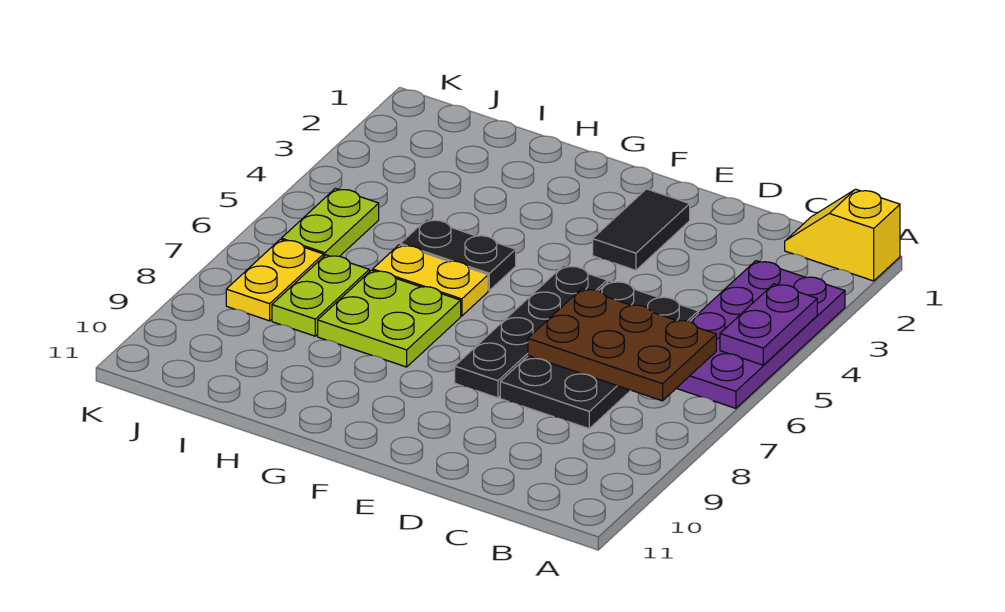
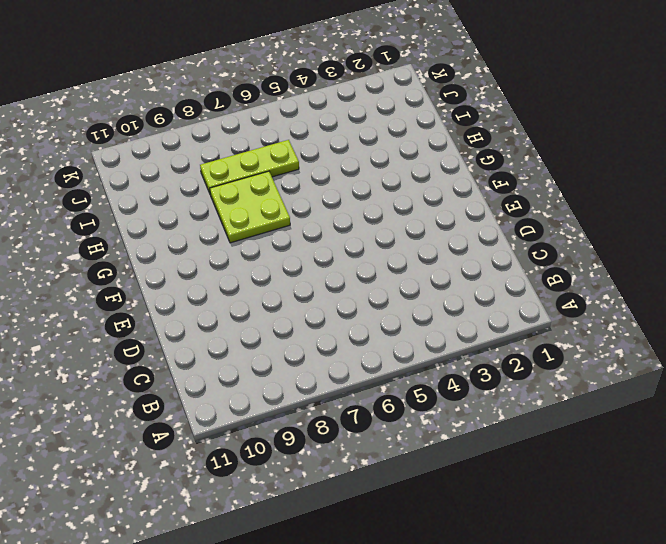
lime 1x3 plate [200,140,299,193] -> lime 1x2 plate [272,255,369,336]
none -> yellow 1x2 slope [785,189,900,281]
none -> purple 2x4 plate [676,261,845,408]
none -> black 2x4 plate [500,281,698,428]

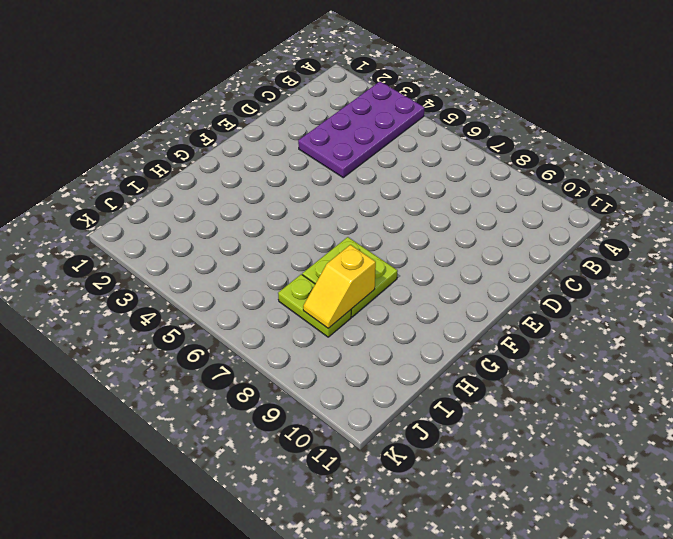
purple 2x4 plate [298,82,425,178] -> purple 2x4 plate turned to [676,261,845,408]
yellow 1x2 slope [303,245,376,328] -> yellow 1x2 slope moved to [785,189,900,281]
none -> black 2x4 plate [500,281,698,428]
none -> black 1x2 tile [593,189,690,270]
none -> black 1x4 plate [455,265,607,398]

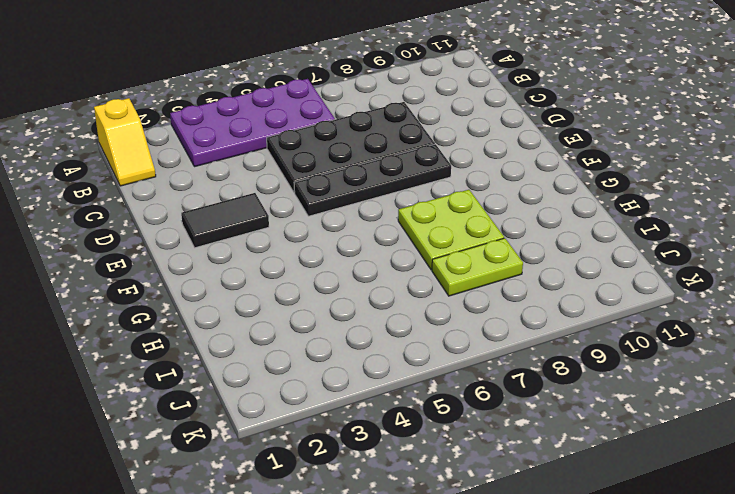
none -> black 1x2 plate [400,219,516,290]
none -> yellow 1x2 plate [373,245,488,316]
none -> lime 1x2 plate [281,188,379,256]

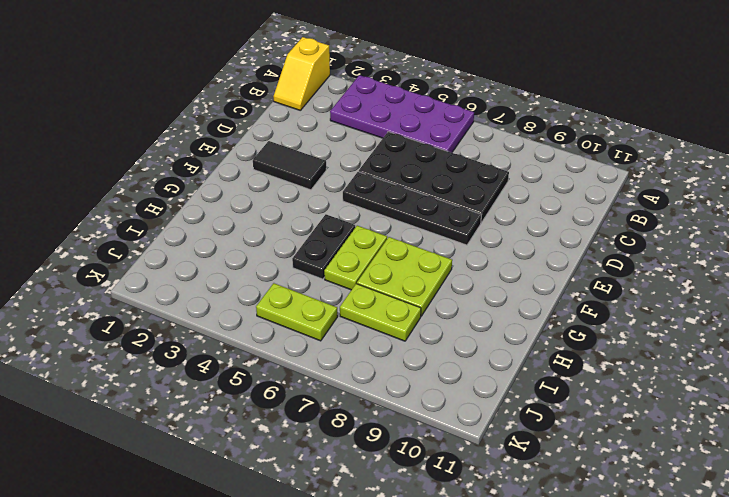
lime 1x2 plate [324,226,387,290] -> yellow 1x2 plate [373,245,488,316]
none -> yellow 1x2 plate [226,239,324,321]
none -> purple 1x2 plate [720,284,817,365]
none -> brown 2x3 plate [528,289,716,401]

